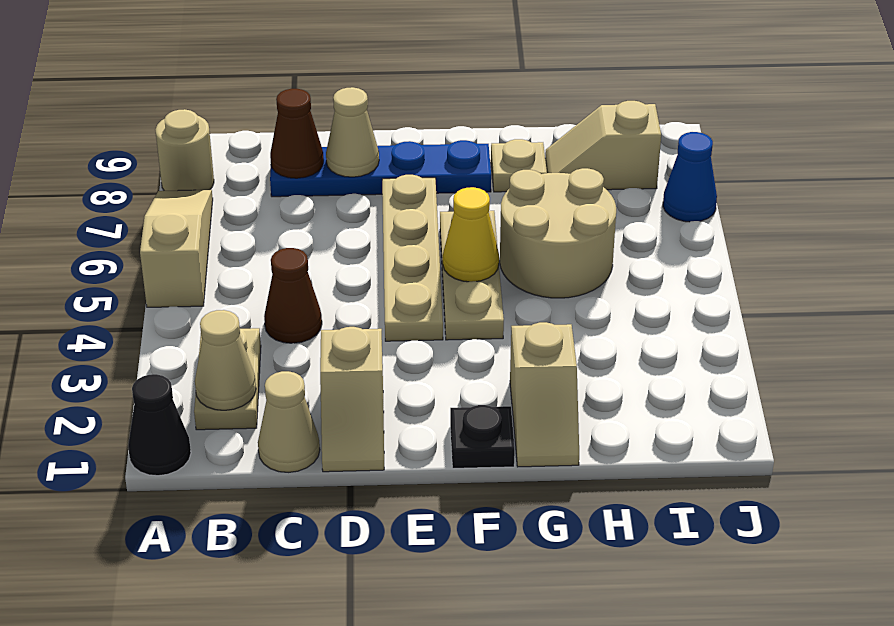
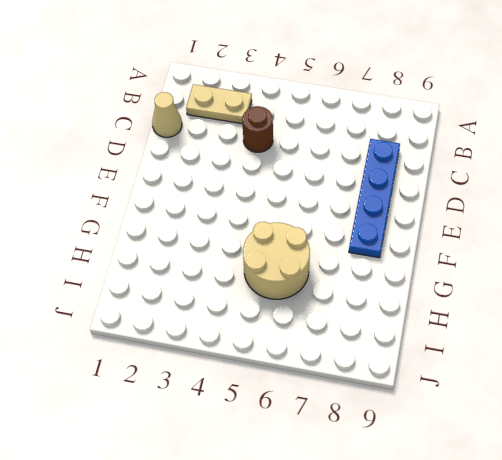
brown 1x1 round brick [242,106,273,152] -> brown 1x1 cone [264,248,322,343]
none -> black 1x1 cone [128,374,191,476]
none -> tan 1x3 slope [140,190,213,307]
none -> tan 1x1 round brick [155,109,214,191]

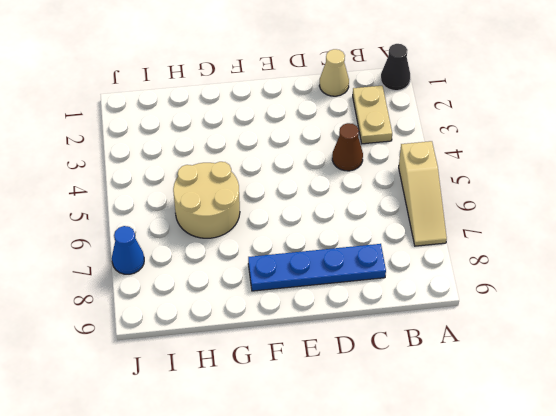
none -> tan 1x1 round brick [155,109,214,191]
none -> tan 1x2 slope [320,327,384,472]
none -> tan 1x4 plate [382,175,443,341]

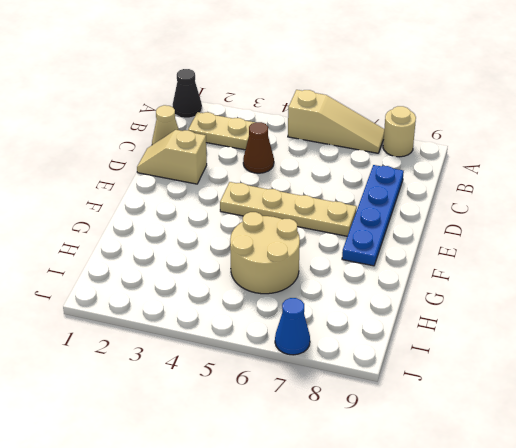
none -> black 1x1 plate [450,405,515,468]
none -> tan 1x3 plate [440,211,504,340]
none -> tan 1x2 slope [510,322,579,467]

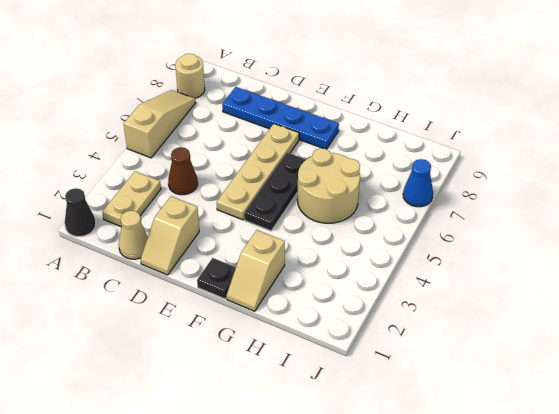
black 1x3 plate [244,153,306,231] -> tan 1x3 plate [440,211,504,340]
none -> tan 1x1 plate [491,139,547,192]
none -> tan 1x2 slope [545,101,661,190]
none -> tan 1x1 cone [195,310,256,410]

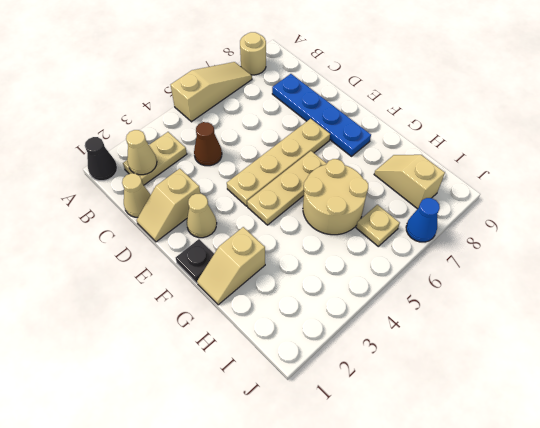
tan 1x1 cone [187,194,217,238] -> tan 1x1 cone moved to [326,87,379,177]
tan 1x1 plate [356,205,400,246] -> tan 1x1 plate moved to [491,139,547,192]
none -> brown 1x1 cone [270,89,324,178]
none -> yellow 1x1 cone [443,187,499,282]

